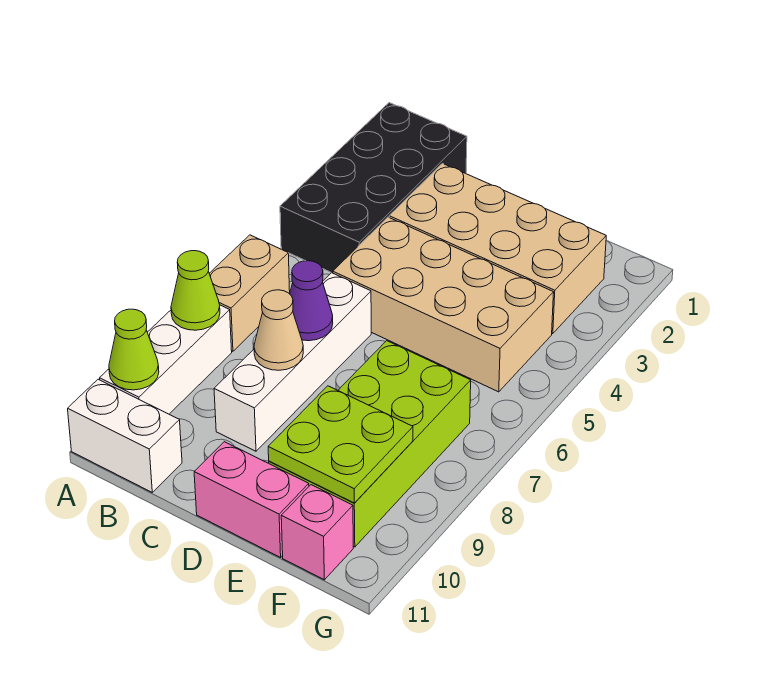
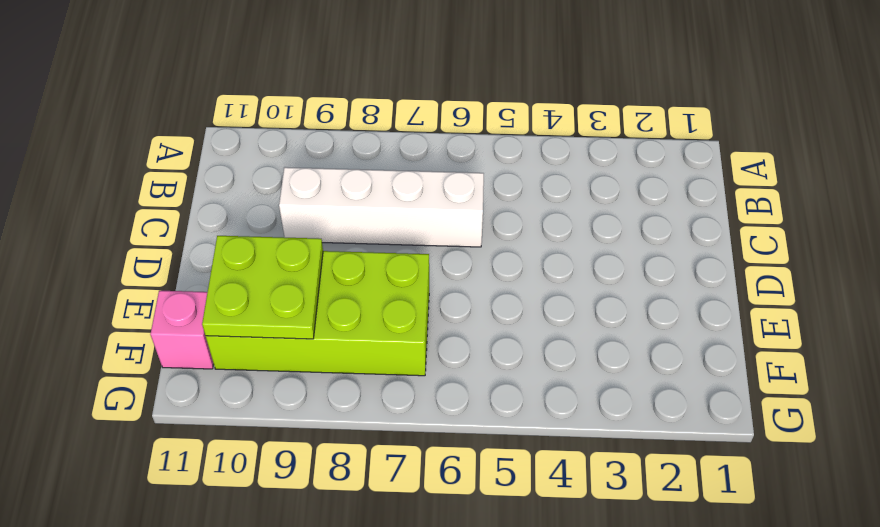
none -> black 2x4 brick [280,103,467,273]
none -> tan 1x2 brick [209,235,290,351]
none -> white 1x3 brick [100,305,232,414]

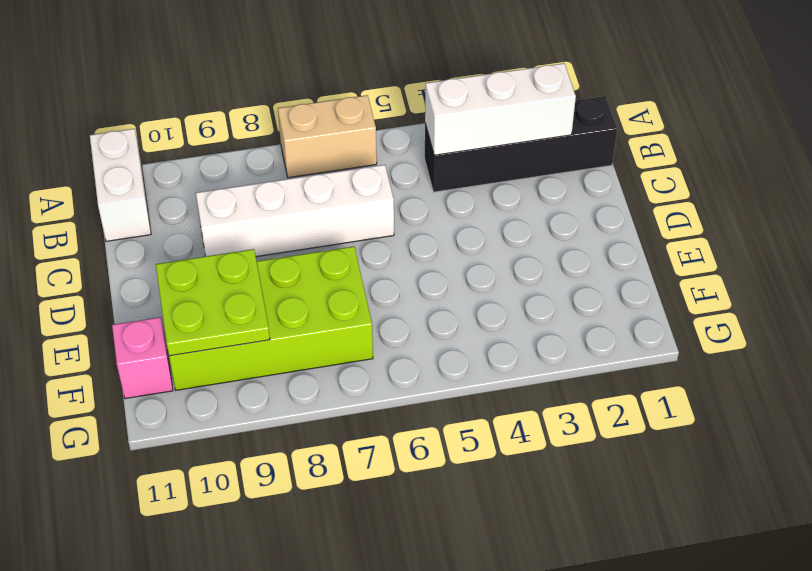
black 1x4 brick [425,96,617,192] -> black 2x4 brick [280,103,467,273]
white 1x3 brick [425,63,576,155] -> white 1x3 brick moved to [100,305,232,414]
none -> tan 2x4 brick [389,164,606,334]
none -> tan 2x4 brick [333,217,554,392]
none -> pink 1x2 brick [194,442,309,557]

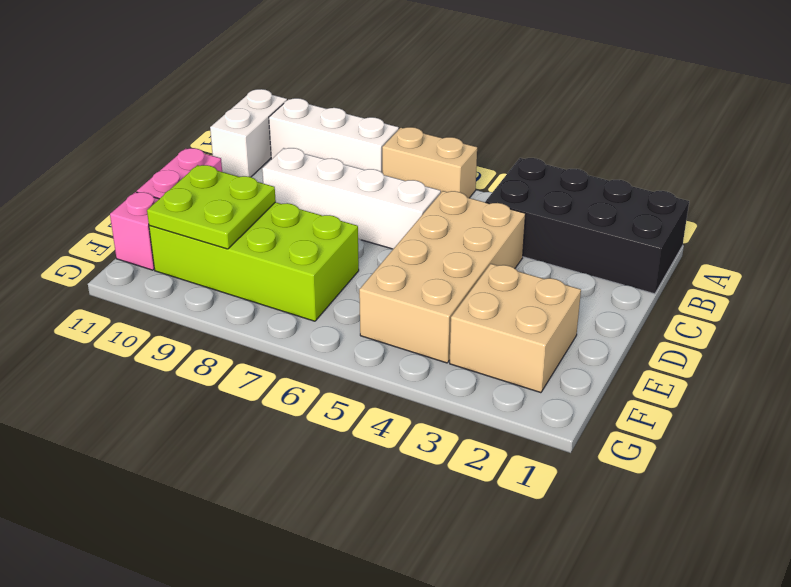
tan 2x2 brick [450,264,581,393] -> tan 2x4 brick [389,164,606,334]
none -> lime 1x1 cone [171,251,220,330]
none -> lime 1x1 cone [109,309,159,390]
none -> purple 1x1 cone [290,261,333,341]

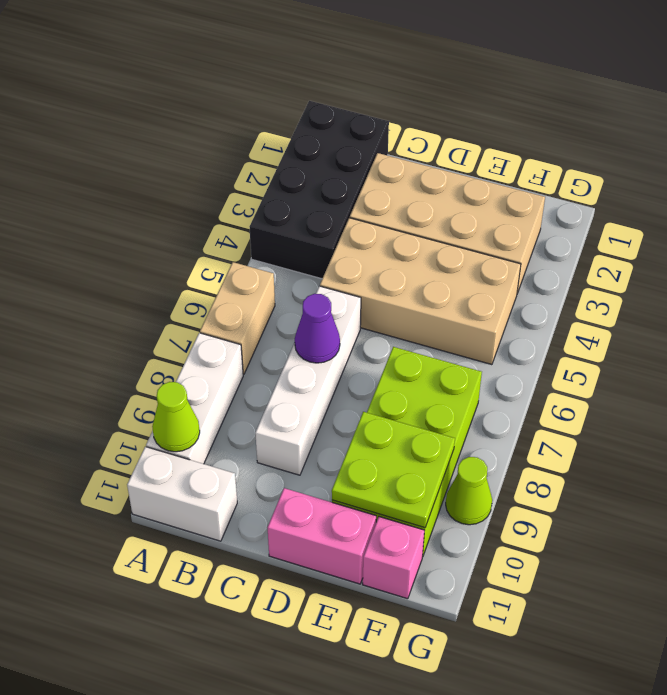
lime 1x1 cone [446,457,492,525] -> lime 1x1 cone moved to [171,251,220,330]
none -> tan 1x1 cone [254,290,303,370]

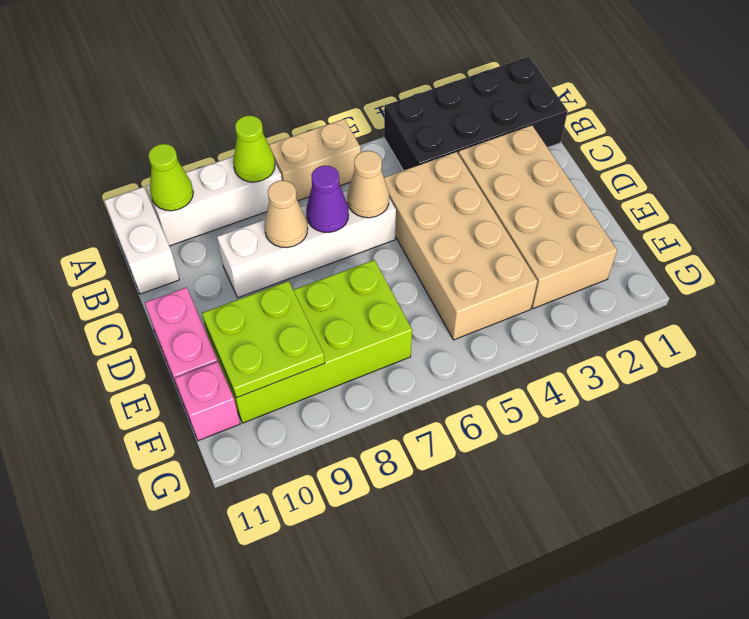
tan 1x1 cone [347,151,389,218] -> none

